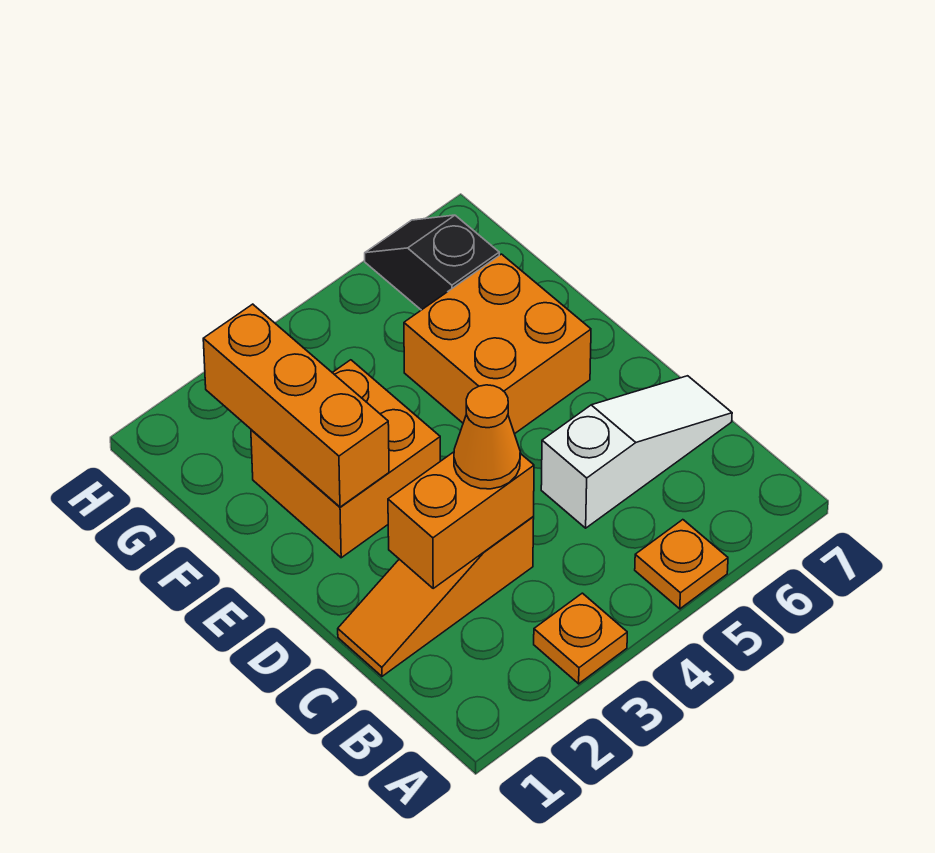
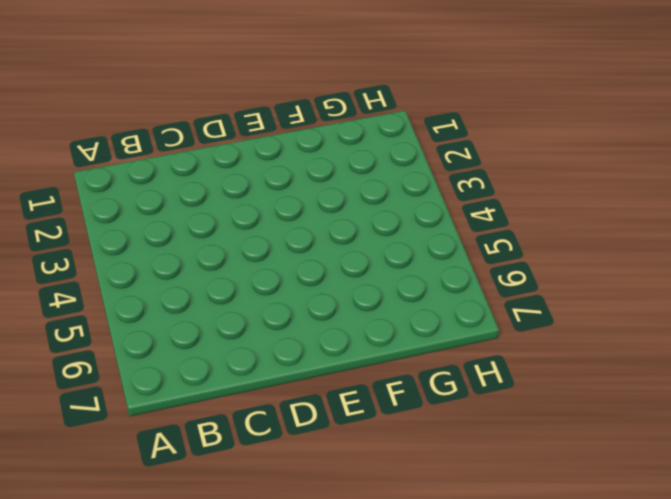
none -> orange 1x1 plate [534,593,627,684]
none -> orange 1x1 plate [635,520,728,609]

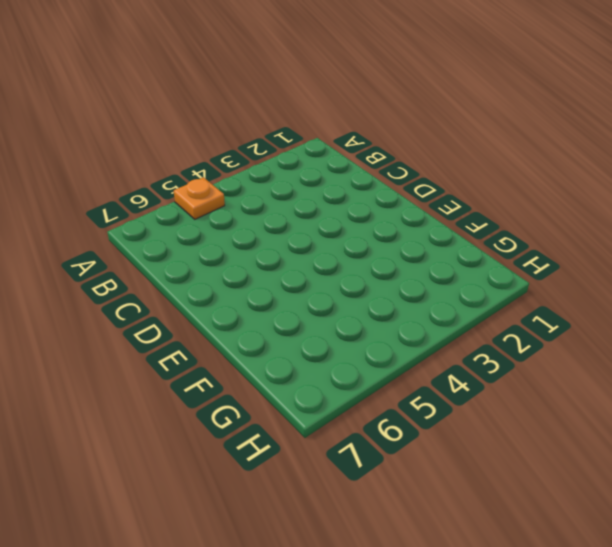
none -> orange 1x1 plate [534,593,627,684]
none -> orange 1x3 slope [338,517,534,676]

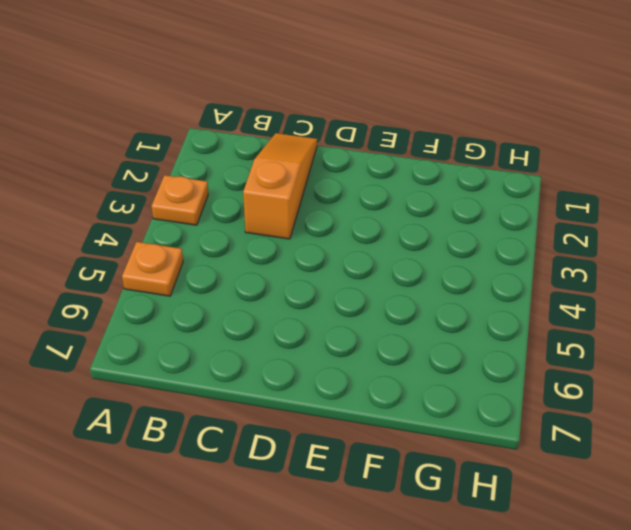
none -> white 1x3 slope [541,376,732,528]
none -> orange 2x2 brick [251,360,440,558]

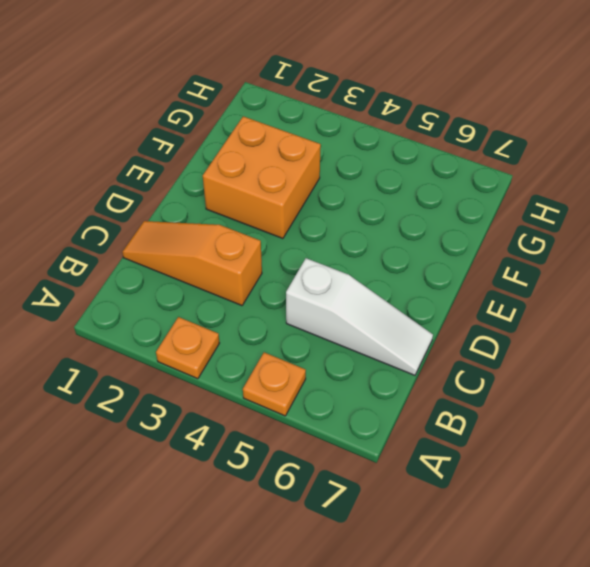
none -> orange 2x2 brick [404,254,591,434]
none -> black 1x2 slope [365,215,499,310]

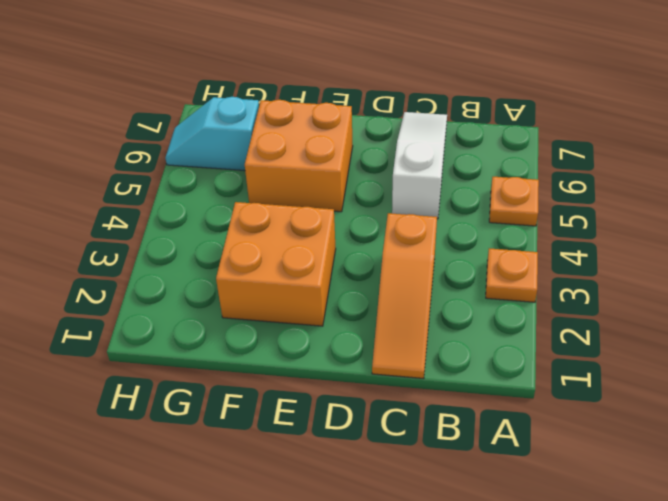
cyan 1x2 slope [165,97,259,171] -> black 1x2 slope [365,215,499,310]
none -> orange 1x2 brick [388,452,534,588]
none -> orange 1x3 brick [203,304,389,507]

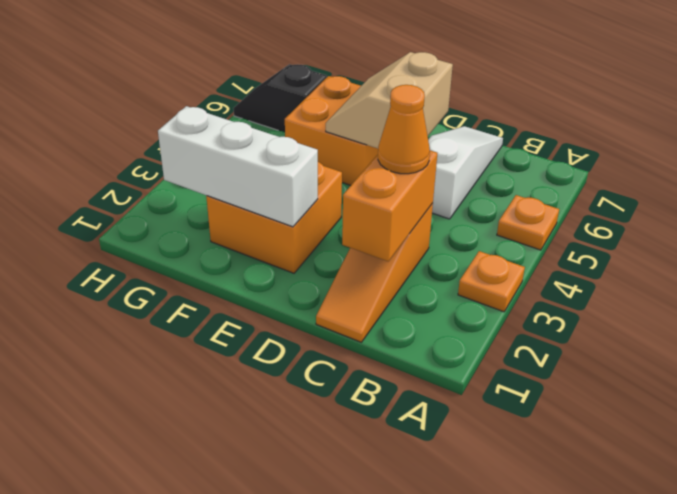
tan 2x2 slope [326,52,453,148] -> none
white 1x3 brick [158,106,318,227] -> orange 1x3 brick [203,304,389,507]

